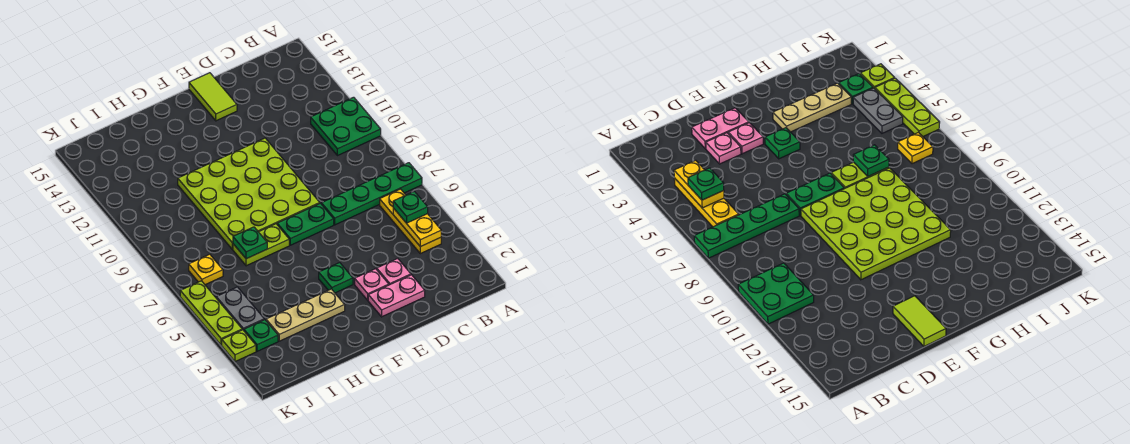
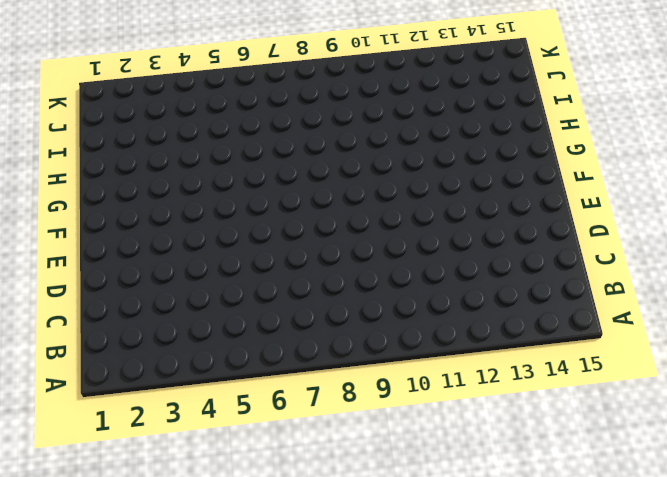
none -> green 1x4 plate [321,163,422,225]
none -> green 2x2 plate [311,97,381,156]
none -> yellow 1x3 plate [380,189,441,254]

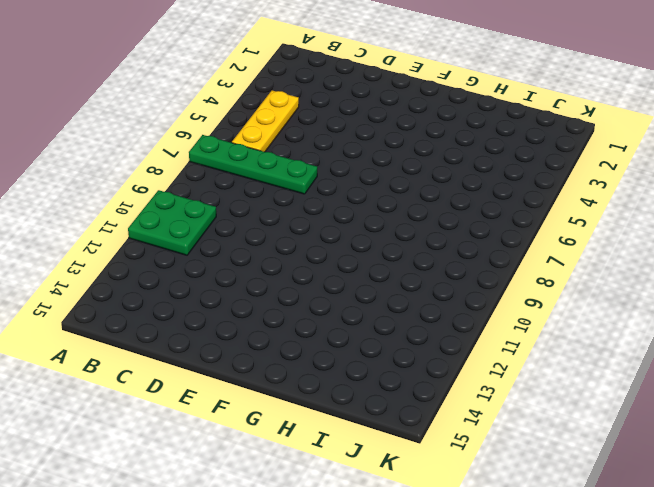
none -> pink 1x2 plate [368,275,425,317]
none -> pink 1x1 plate [377,259,411,285]
none -> pink 1x1 plate [355,269,389,300]

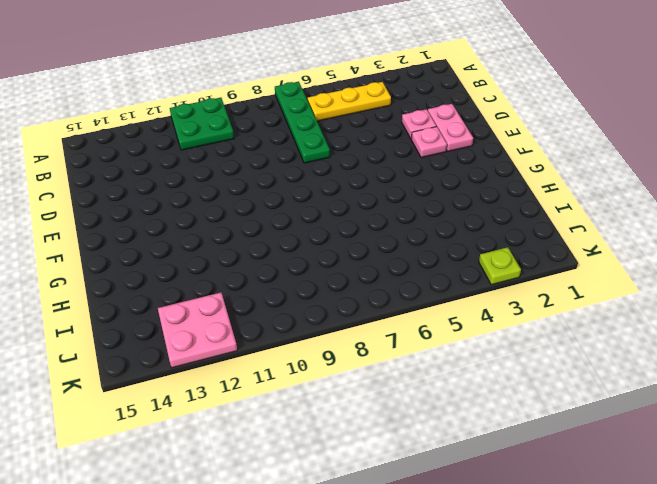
pink 2x2 plate [158,293,237,368] -> none
none -> green 1x2 plate [277,203,334,245]
none -> lime 4x4 plate [178,138,320,249]
none -> lime 1x2 tile [189,73,237,121]

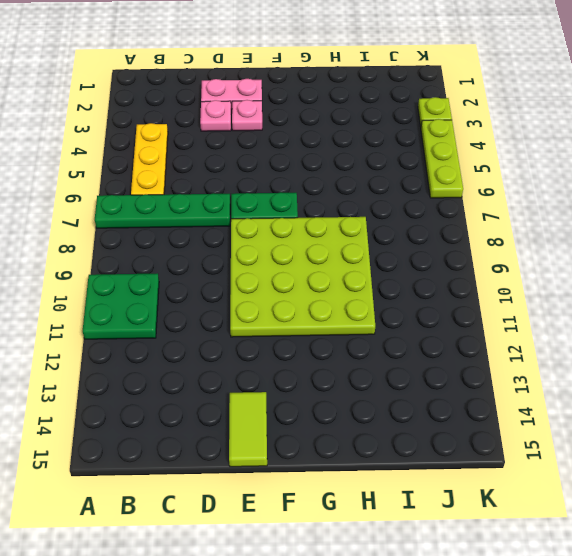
none -> green 1x1 plate [319,263,353,293]
none -> tan 1x3 plate [266,289,345,341]
none -> lime 1x2 plate [233,224,289,266]

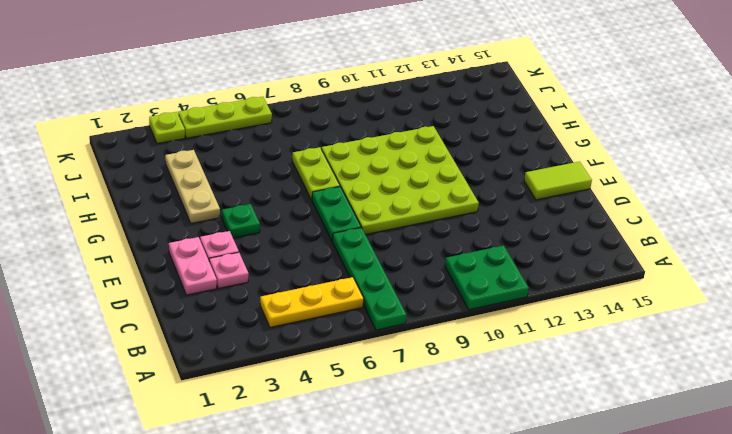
none -> green 1x1 plate [244,320,278,351]
none -> grey 1x2 plate [216,287,264,330]
none -> yellow 1x1 plate [189,254,223,285]

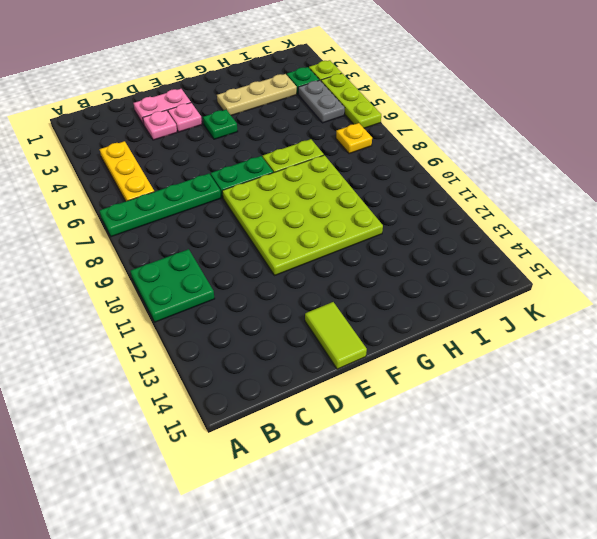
none -> yellow 1x2 plate [393,208,441,247]
none -> green 1x1 plate [233,227,267,259]
none -> green 1x1 plate [393,191,428,223]

